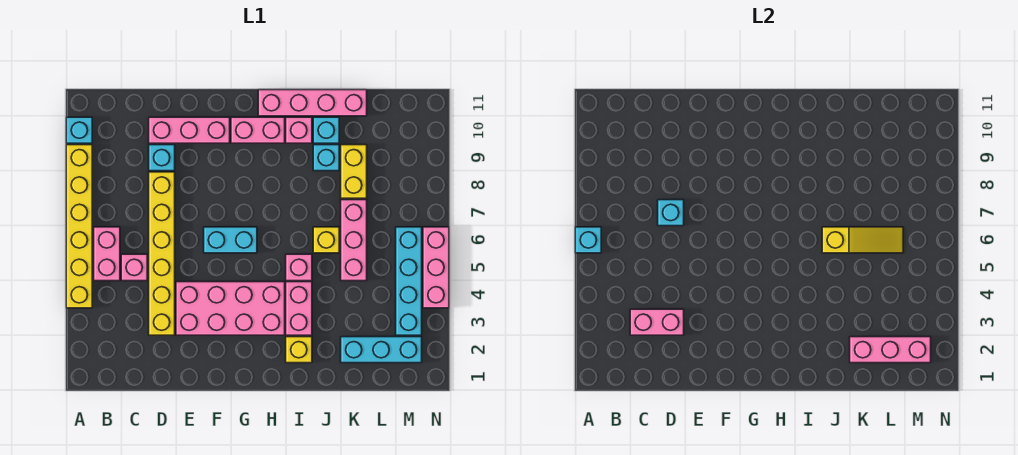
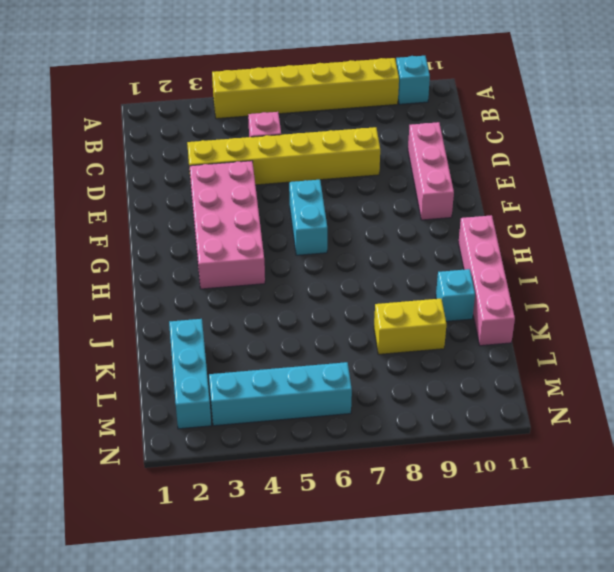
none -> pink 1x2 brick [94,227,120,281]
none -> cyan 1x1 brick [149,145,175,171]
none -> pink 1x2 brick [231,117,285,143]

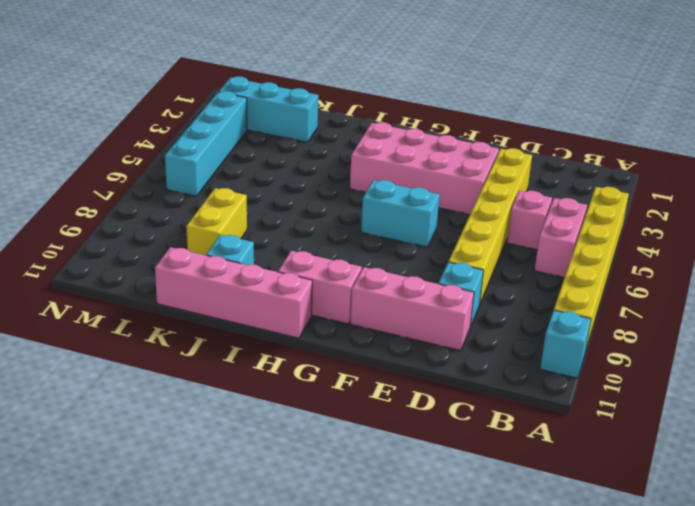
none -> yellow 1x1 brick [286,337,312,363]
none -> pink 1x2 brick [286,282,312,335]
none -> pink 1x1 brick [286,254,312,281]

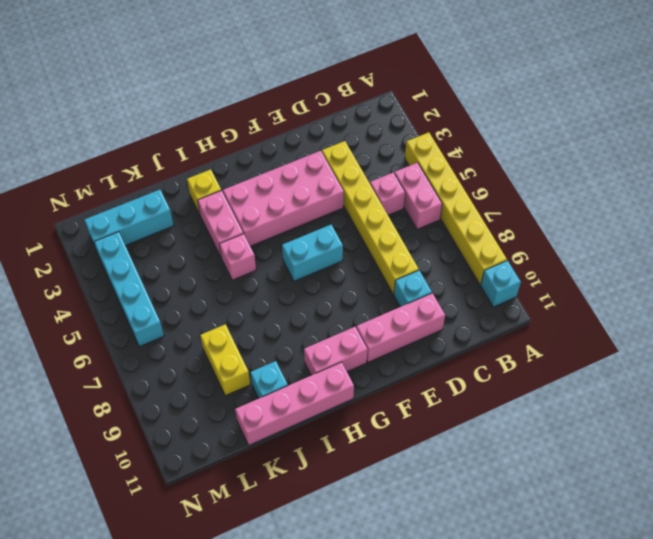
none -> pink 1x1 brick [286,117,312,143]
none -> yellow 1x1 brick [313,227,339,253]
none -> cyan 1x1 brick [313,145,339,171]

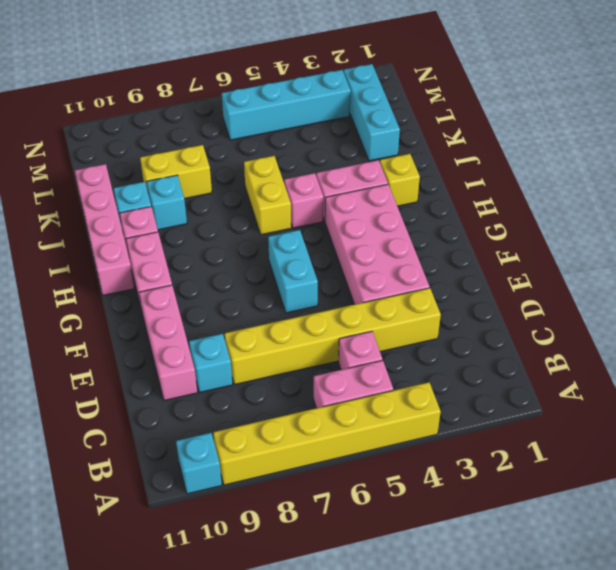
yellow 1x2 brick [244,156,291,235] -> yellow 1x1 brick [313,227,339,253]
none -> pink 1x3 brick [341,200,367,281]
none -> pink 1x3 brick [423,227,449,308]
none -> cyan 1x1 brick [575,227,601,253]

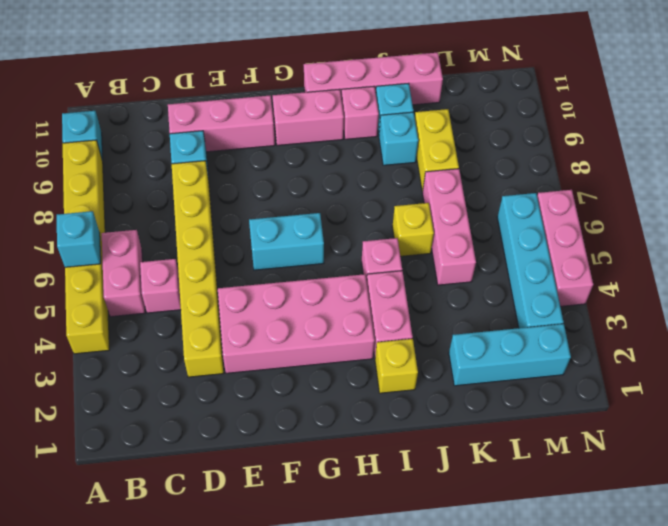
none -> pink 1x2 brick [630,309,684,335]
none -> cyan 1x1 brick [658,200,684,226]
none -> yellow 1x3 slope [822,227,903,253]

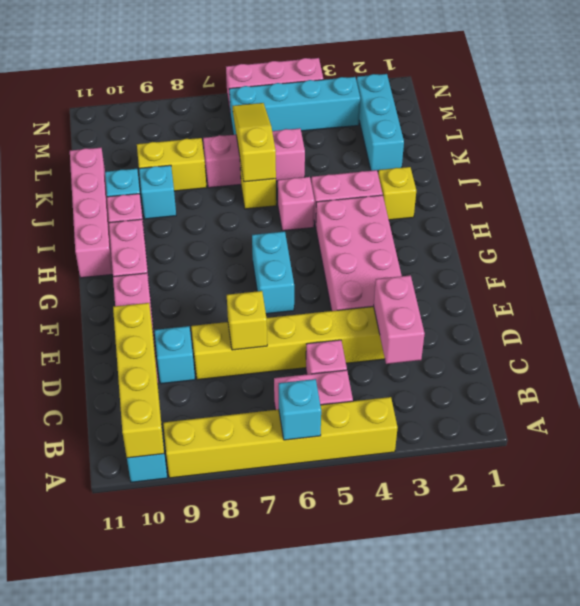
yellow 1x4 brick [113,303,164,458] -> none
yellow 1x1 brick [227,291,267,350] -> cyan 1x1 brick [658,200,684,226]
none -> pink 1x3 brick [850,337,931,363]

